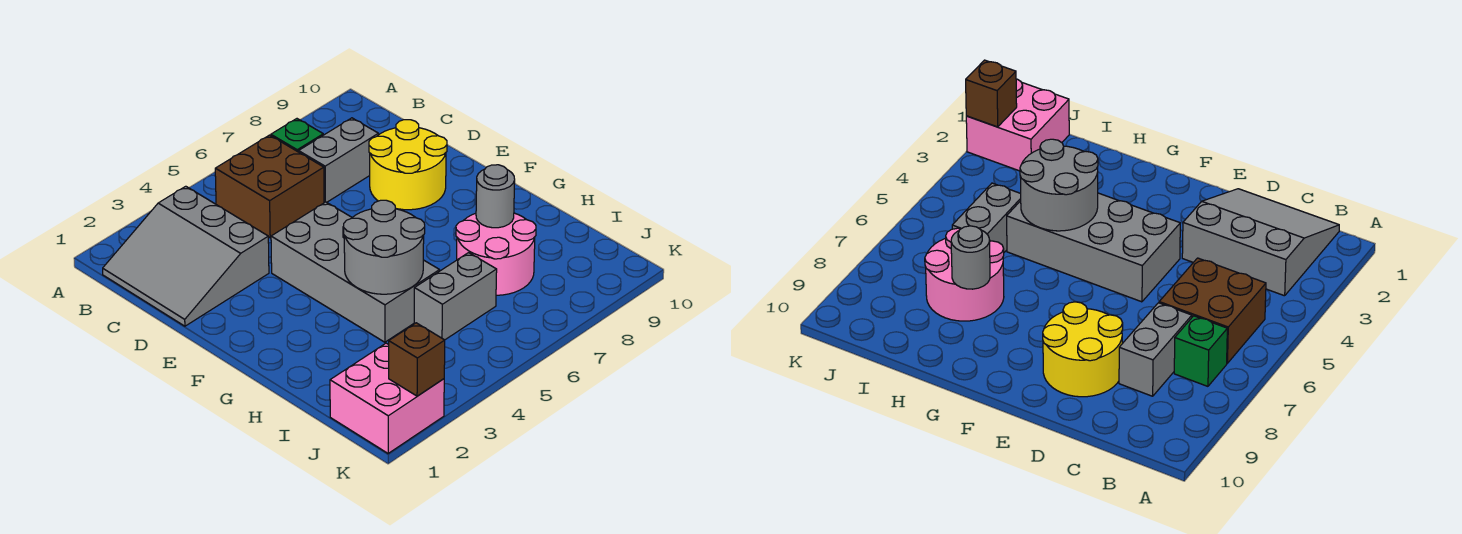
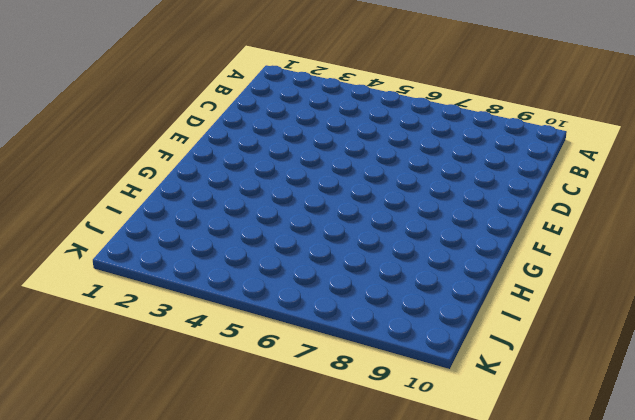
none -> grey 3x3 slope [103,186,269,326]
none -> brown 2x2 brick [215,135,324,238]
none -> green 1x1 brick [271,119,323,152]

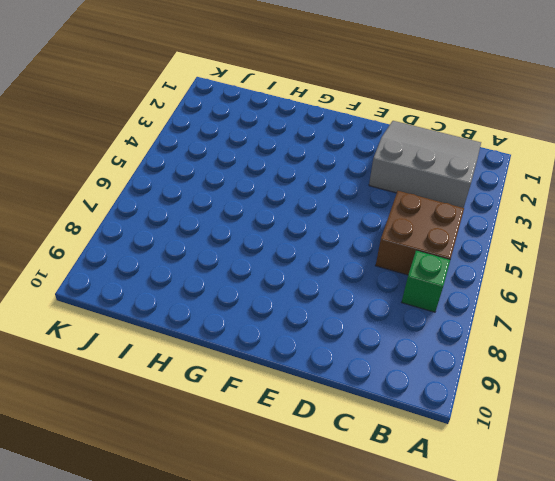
none -> grey 1x2 brick [299,118,378,203]
none -> yellow 2x2 round brick [369,120,447,210]
none -> grey 2x4 brick [271,202,440,342]

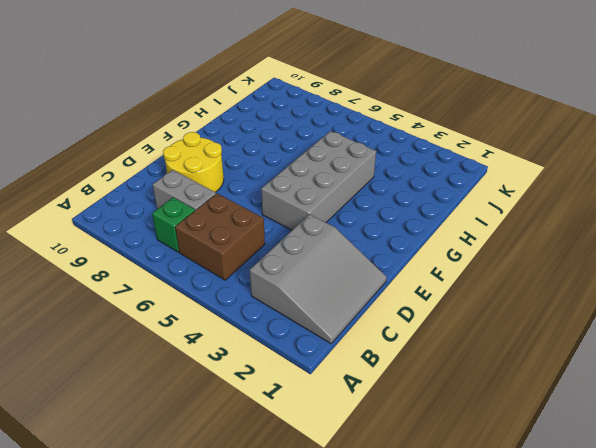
none -> pink 2x2 round brick [456,213,536,295]
none -> grey 1x2 brick [414,253,497,340]
none -> pink 2x2 brick [330,343,444,453]

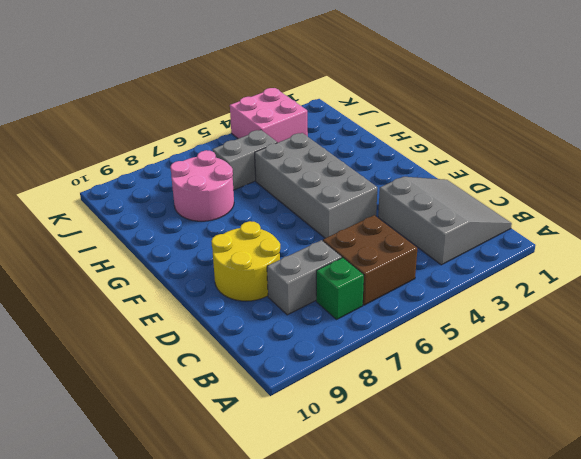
pink 2x2 brick [230,88,308,143] -> pink 2x2 brick moved to [330,343,444,453]
none -> grey 2x2 round brick [344,200,425,294]
none -> grey 1x1 round brick [476,165,515,228]
none -> brown 1x1 brick [389,323,445,396]

